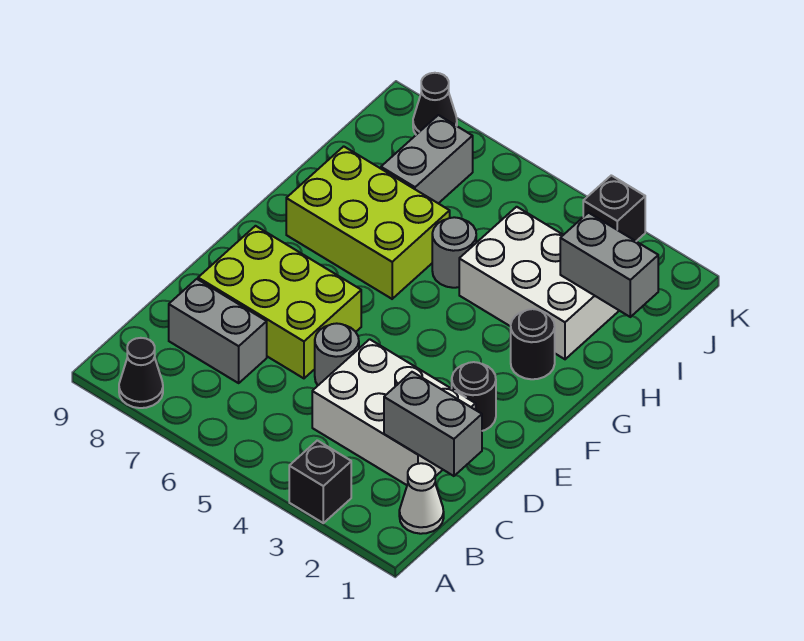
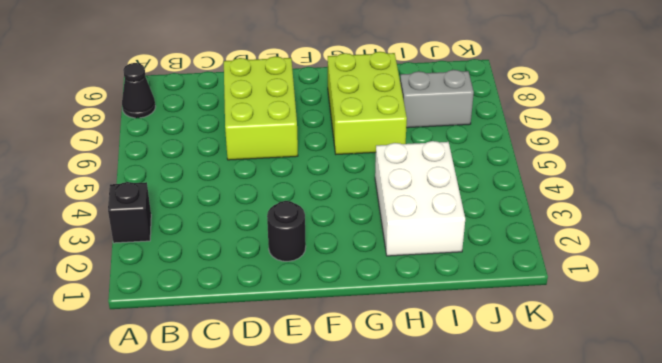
none -> white 1x1 cone [399,463,444,534]
none -> white 2x3 brick [312,339,476,485]
none -> grey 1x2 brick [169,279,267,383]

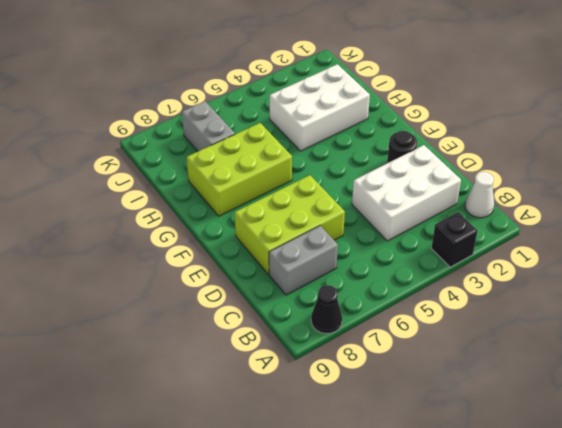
none -> grey 1x1 round brick [315,323,359,385]
none -> black 1x1 round brick [511,309,555,379]
none -> grey 1x1 round brick [432,217,476,288]

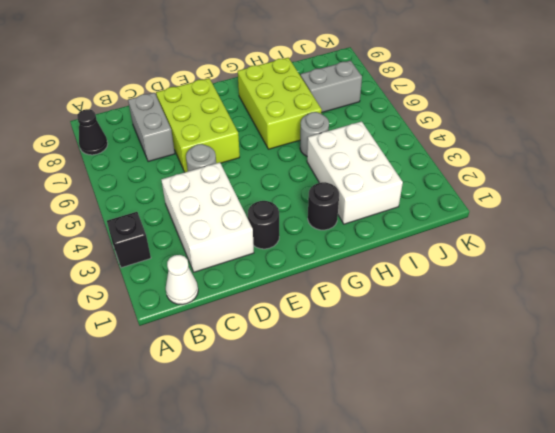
none -> black 1x1 brick [583,175,645,241]
none -> black 1x1 cone [413,73,457,135]
none -> grey 1x2 brick [384,372,482,476]

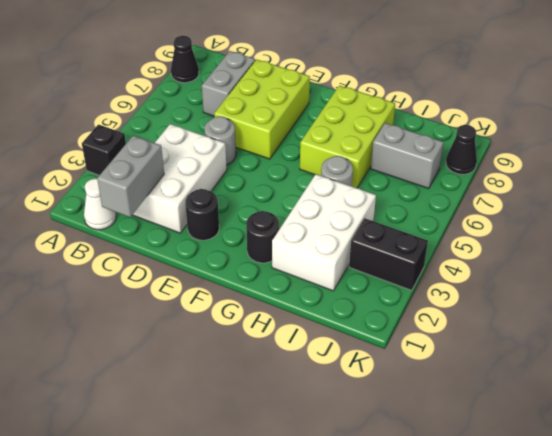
black 1x2 brick [349,218,428,290] -> black 1x1 brick [583,175,645,241]
none -> grey 1x2 brick [560,213,658,317]

